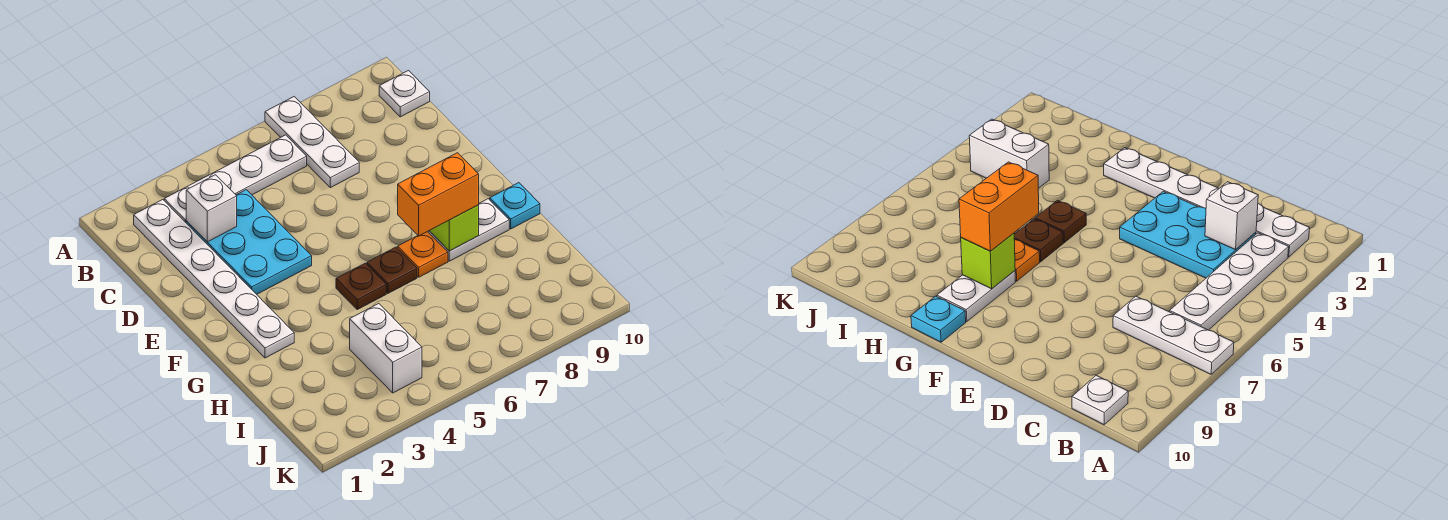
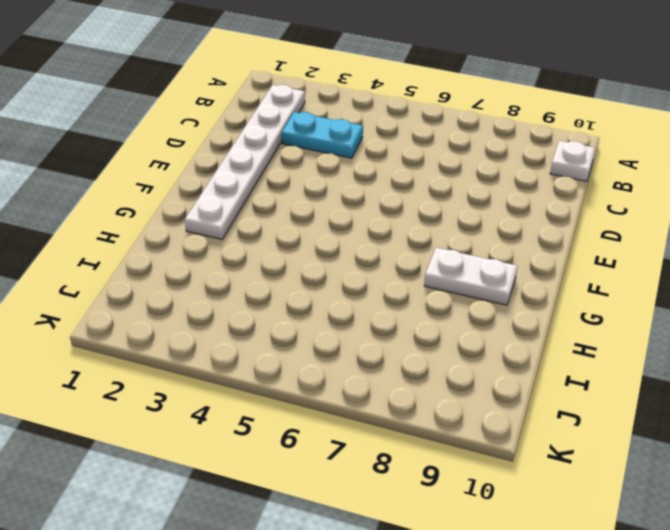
cyan 1x2 plate [282,112,363,158] -> cyan 2x3 plate [186,190,312,294]
none -> white 1x3 plate [265,97,359,188]
none -> white 1x4 plate [164,135,307,222]
none -> brown 1x1 plate [336,263,386,309]

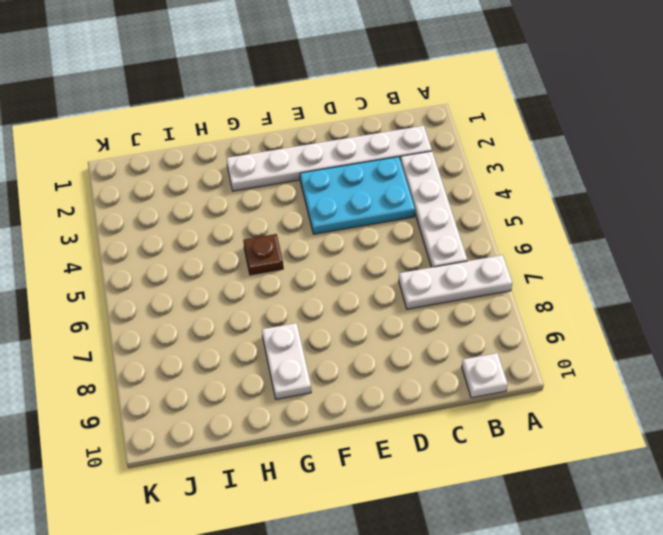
none -> brown 1x1 plate [367,247,417,293]
none -> orange 1x1 plate [398,231,448,277]
none -> cyan 1x1 plate [490,183,540,229]

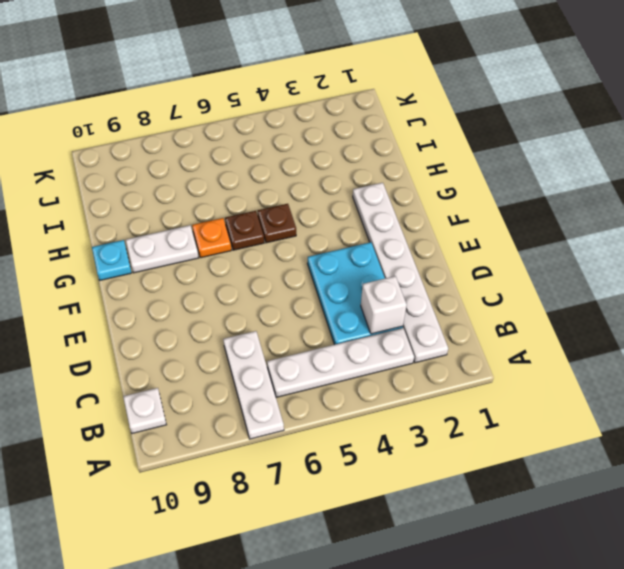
none -> white 1x2 brick [350,304,422,393]
none -> lime 1x1 brick [429,205,479,251]
none -> orange 1x2 brick [398,153,479,236]

